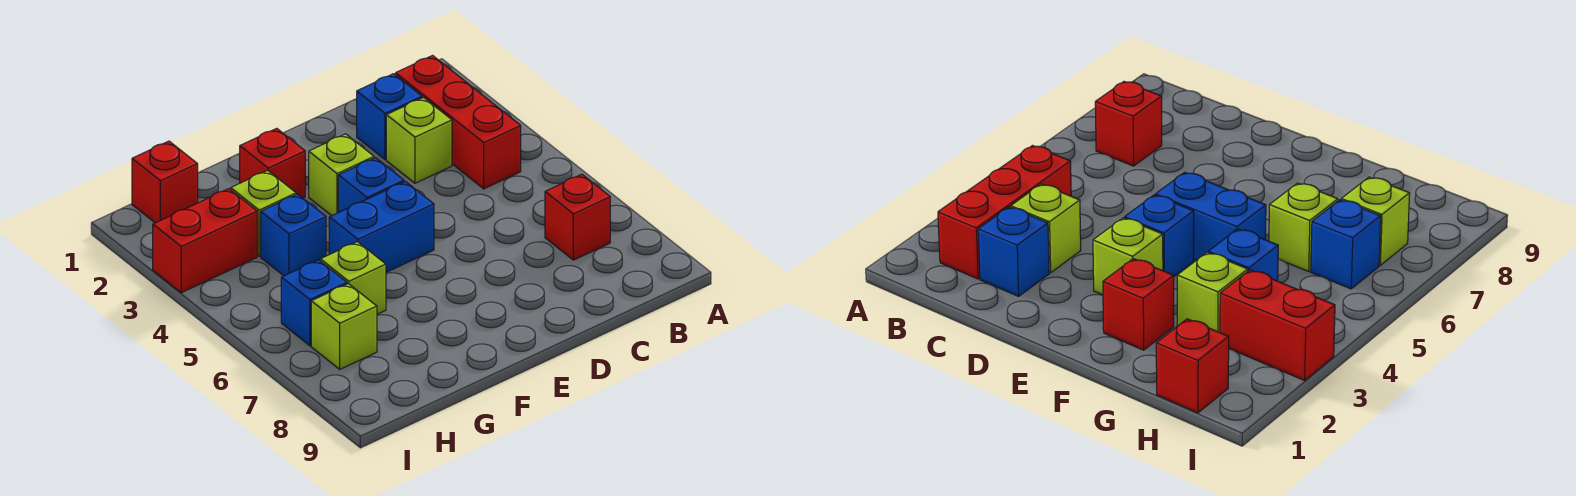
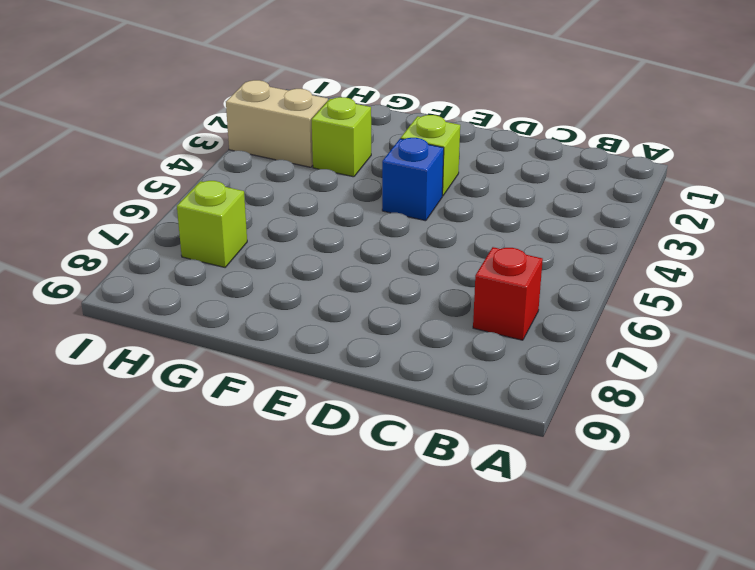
tan 1x2 brick [226,80,328,167] -> red 1x2 brick [153,189,257,293]
none -> red 1x3 brick [396,56,521,189]
none -> blue 1x1 brick [357,74,422,160]
none -> lime 1x1 brick [386,98,452,183]

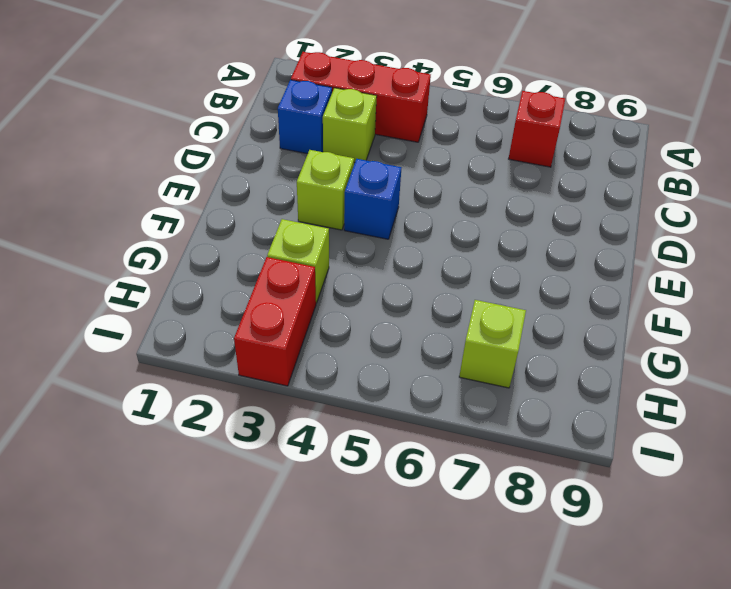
none -> blue 1x2 brick [329,181,434,272]
none -> red 1x1 brick [240,128,305,198]
none -> blue 1x1 brick [261,194,326,276]

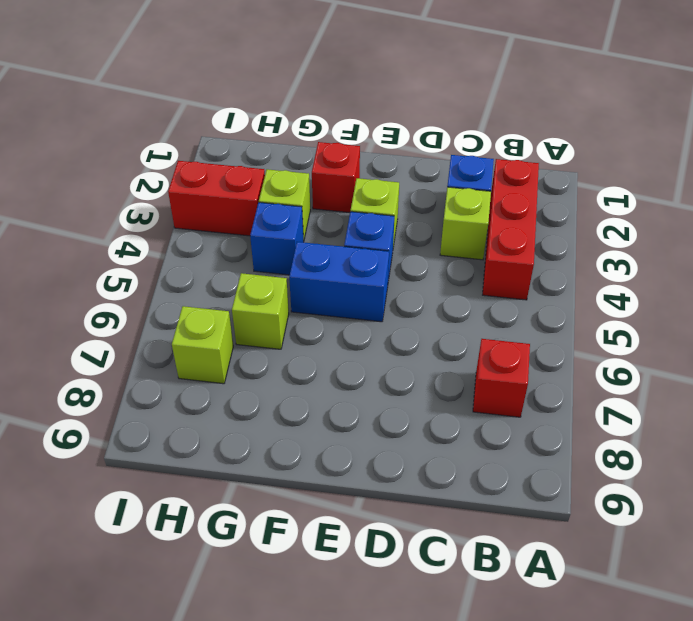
none -> red 1x1 brick [132,141,198,223]
none -> blue 1x1 brick [281,260,347,346]

